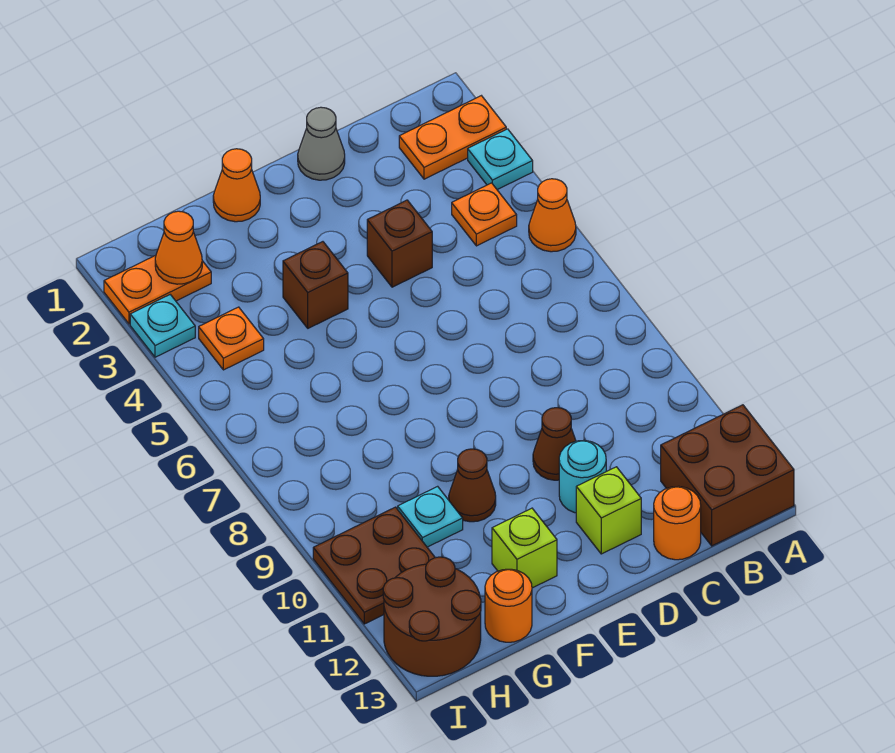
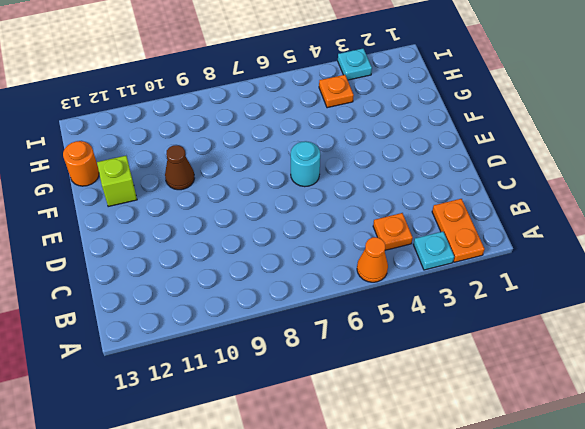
cyan 1x1 round brick [291,141,320,187] -> cyan 1x1 round brick moved to [559,440,606,513]
none -> brown 2x2 brick [661,405,794,546]
none -> orange 1x1 round brick [654,486,701,560]
none -> grey 1x1 cone [298,107,345,180]

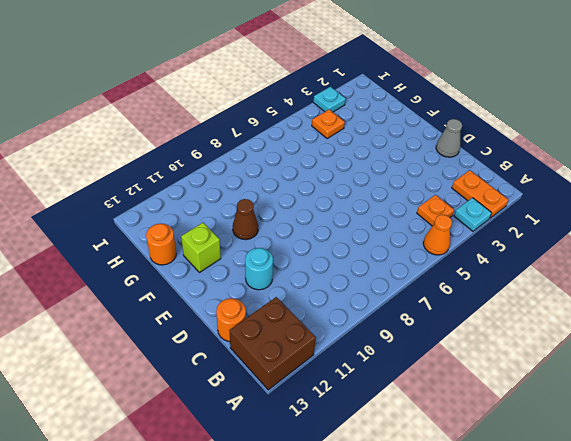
none -> brown 1x1 brick [367,200,432,287]
none -> brown 1x1 cone [533,408,576,480]
none -> lime 1x1 brick [576,467,641,554]

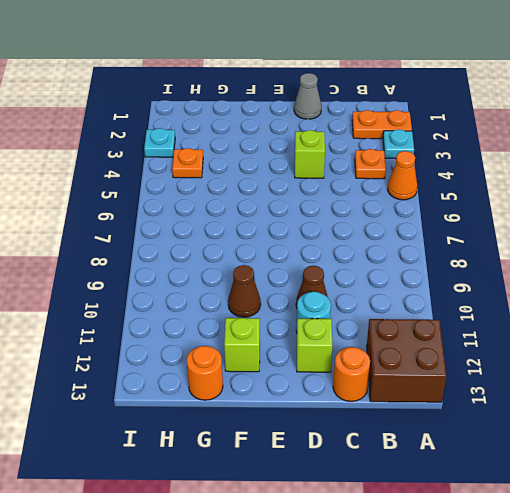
lime 1x1 brick [295,130,325,178] -> brown 1x1 brick [367,200,432,287]
none -> orange 1x1 cone [213,149,260,222]
none -> brown 1x1 brick [283,242,348,328]
none -> cyan 1x1 plate [398,486,463,547]

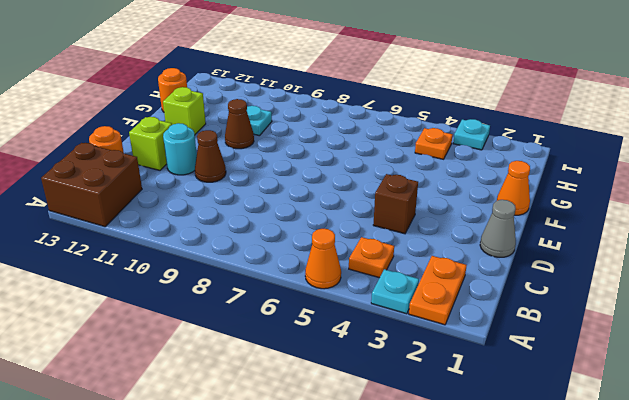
none -> brown 1x1 brick [283,242,348,328]
none -> orange 1x2 plate [104,255,211,324]
none -> brown 2x2 plate [313,507,435,624]

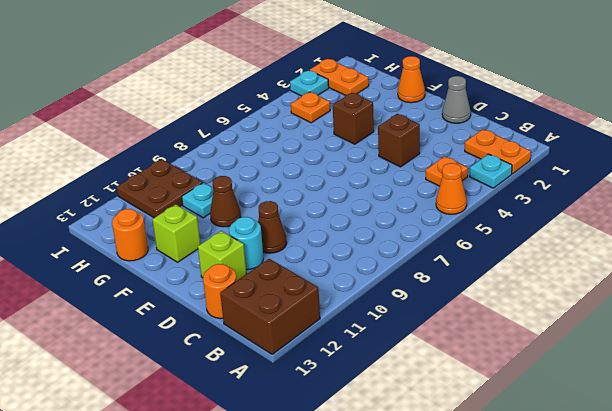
none -> brown 2x2 round brick [383,557,481,676]
none -> orange 1x1 cone [155,211,202,284]

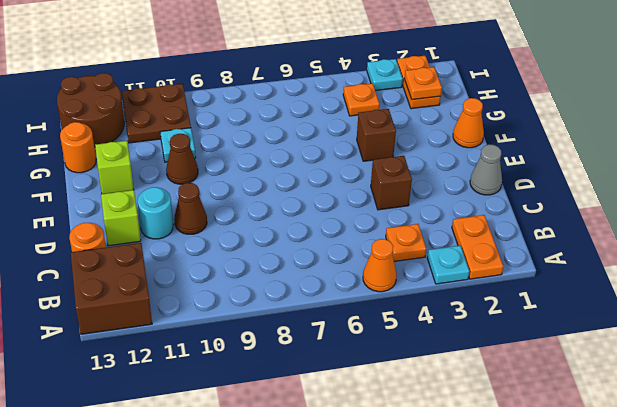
orange 1x1 plate [405,67,442,100] -> orange 1x1 cone [155,211,202,284]

